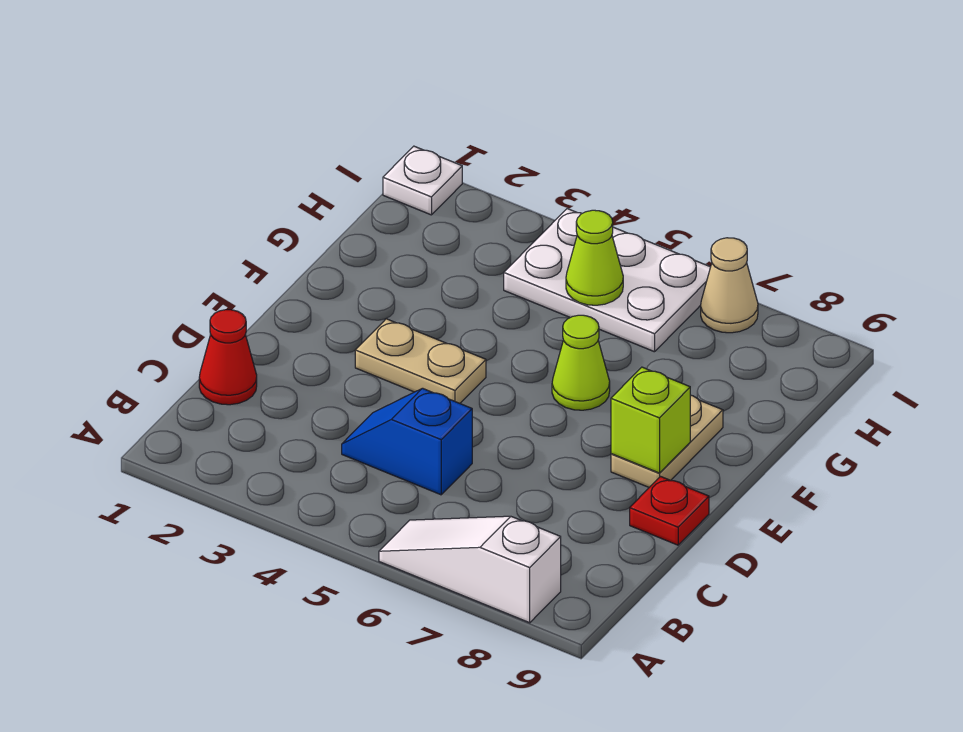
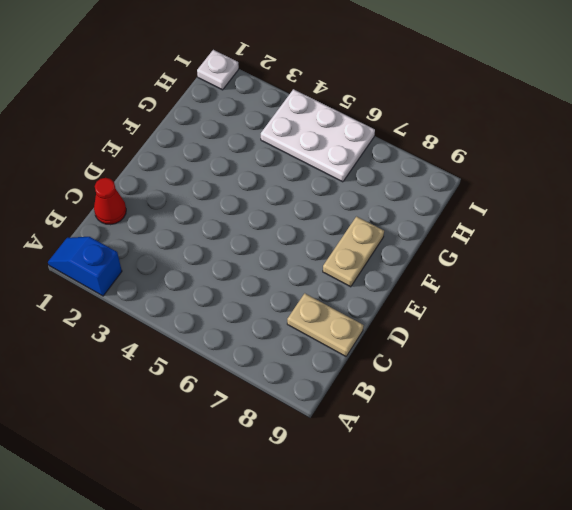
blue 1x2 slope [48,237,122,296] -> blue 1x2 slope moved to [342,388,472,495]
tan 1x2 plate [287,293,363,356] -> tan 1x2 plate moved to [355,319,486,403]
none -> white 1x3 slope [379,516,561,623]
none -> red 1x1 plate [630,477,709,545]
none -> lime 1x1 cone [552,315,610,410]

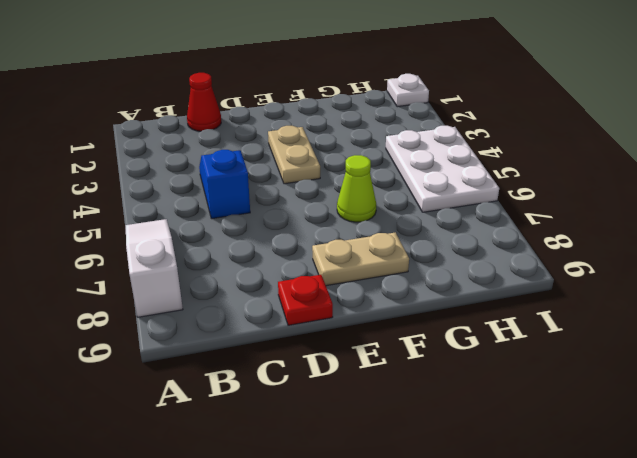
none -> tan 1x1 cone [701,238,758,333]
none -> lime 1x1 brick [611,367,690,473]
none -> lime 1x1 cone [566,210,623,305]

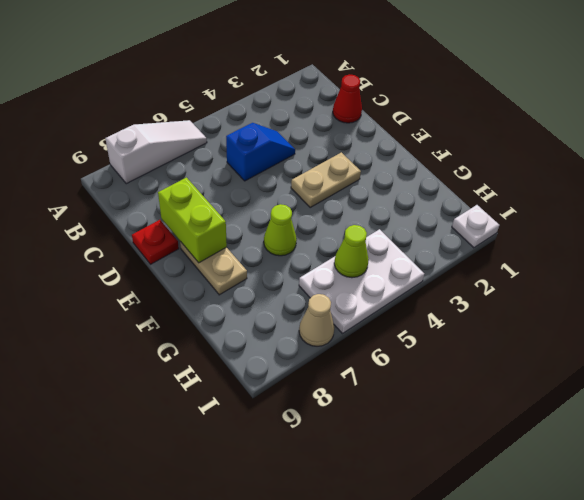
lime 1x2 brick [158,178,227,263] -> lime 1x1 brick [611,367,690,473]

